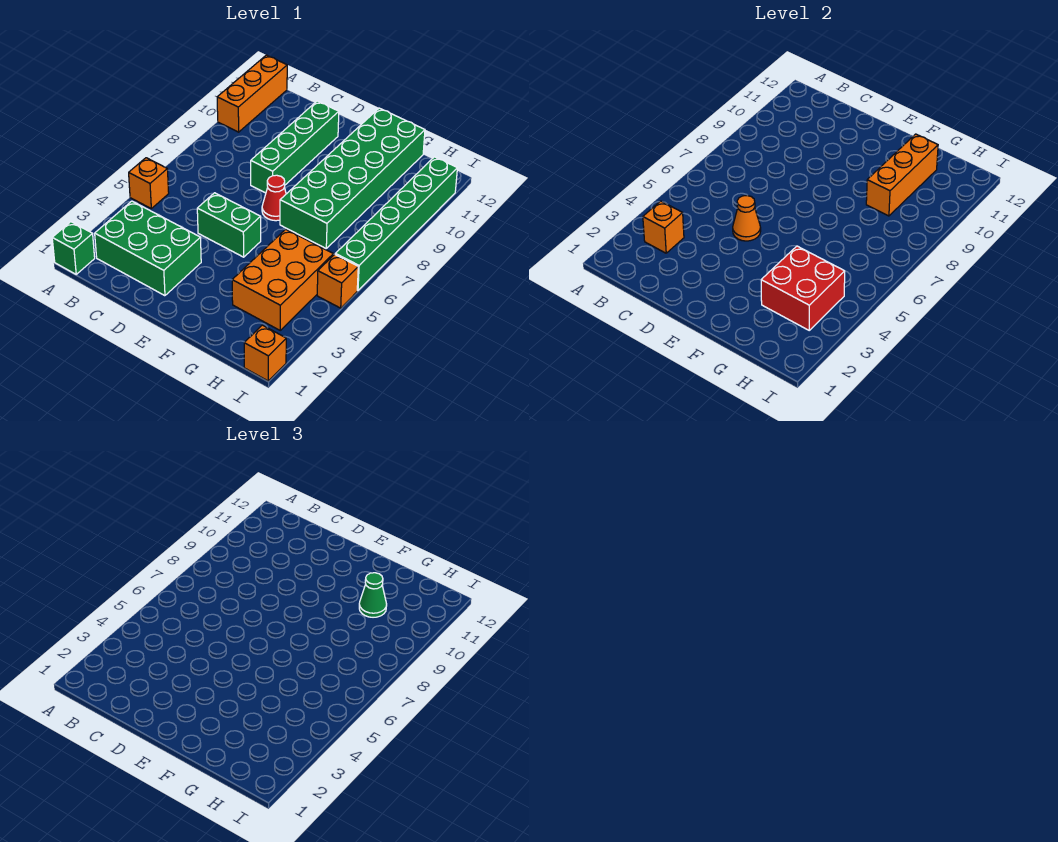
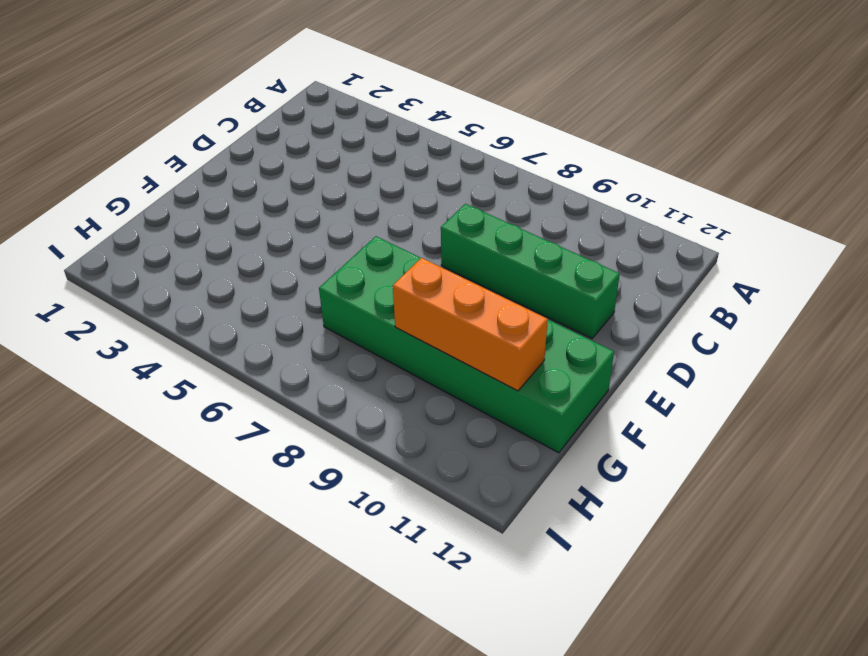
none -> green 1x1 brick [52,222,95,274]
none -> orange 1x1 brick [129,158,169,208]
none -> orange 1x3 brick [217,55,287,132]

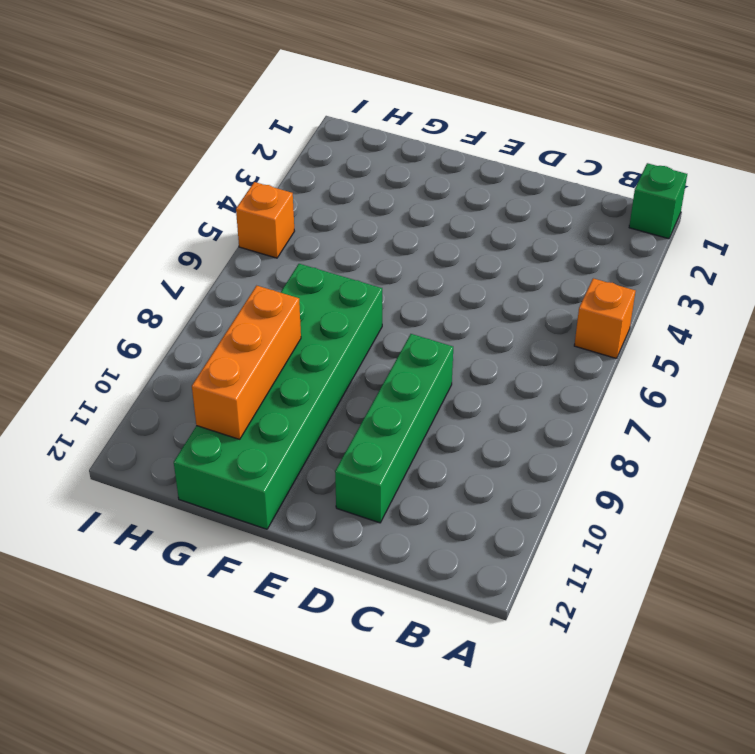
none -> orange 1x3 brick [217,55,287,132]
none -> green 2x3 brick [95,201,201,296]
none -> green 1x2 brick [197,193,261,257]

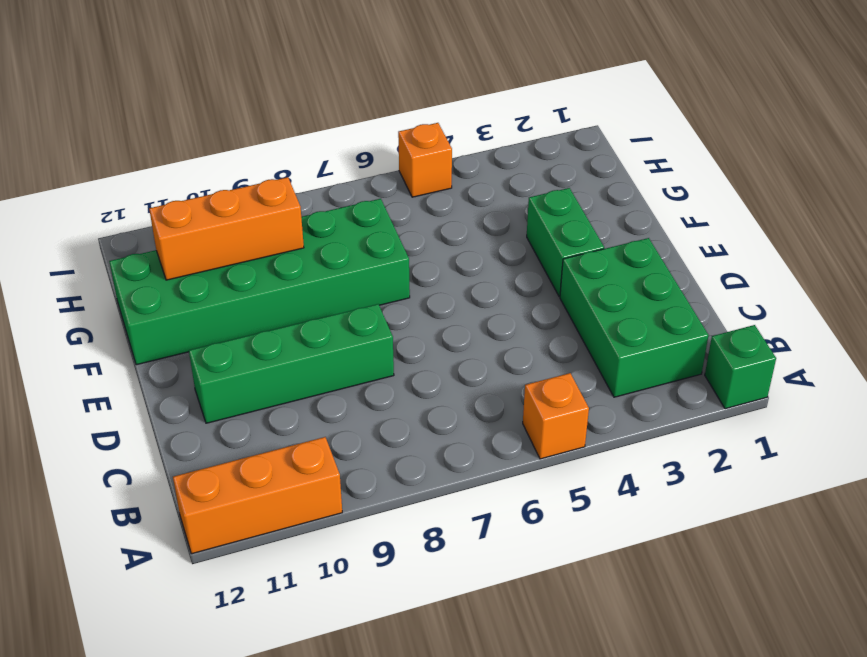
green 1x2 brick [527,188,604,297] -> green 1x2 brick moved to [197,193,261,257]
none -> red 1x1 cone [262,175,286,221]
none -> orange 2x3 brick [232,229,333,330]
none -> orange 1x1 brick [244,325,286,381]

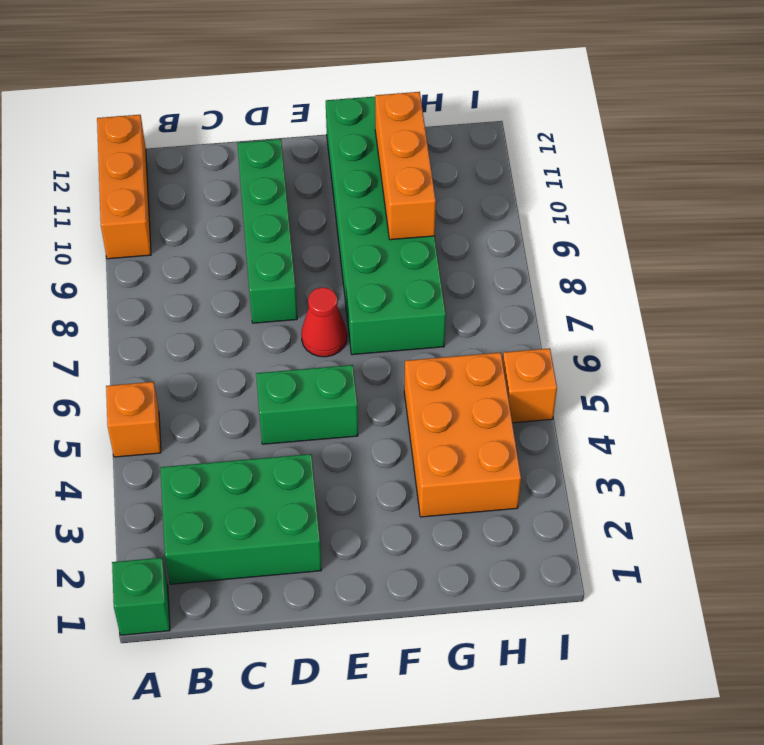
none -> orange 1x1 brick [244,325,286,381]
none -> green 1x6 brick [335,157,457,291]
none -> orange 1x1 brick [643,201,684,253]

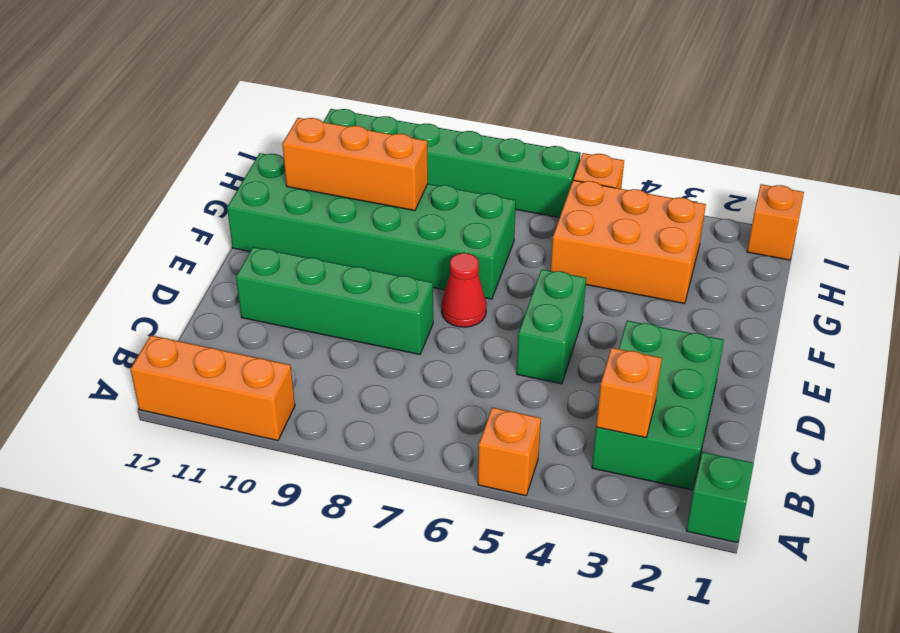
none -> orange 1x1 cone [733,195,761,241]
none -> red 2x2 brick [761,246,845,330]
none -> green 1x1 cone [359,573,387,617]

